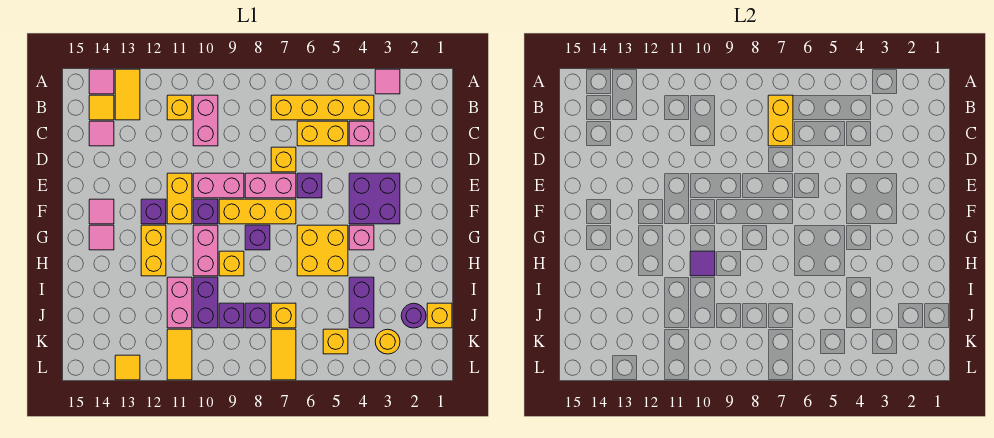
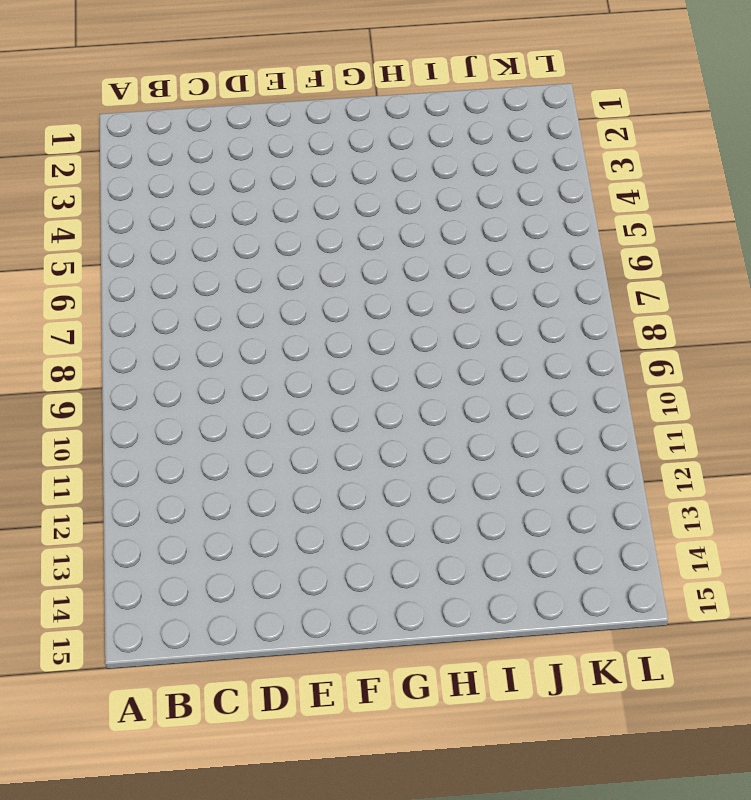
none -> pink 1x1 tile [375,69,400,94]
none -> yellow 1x2 tile [115,69,140,120]
none -> pink 1x1 tile [89,69,114,94]
none -> yellow 1x4 brick [271,95,374,120]

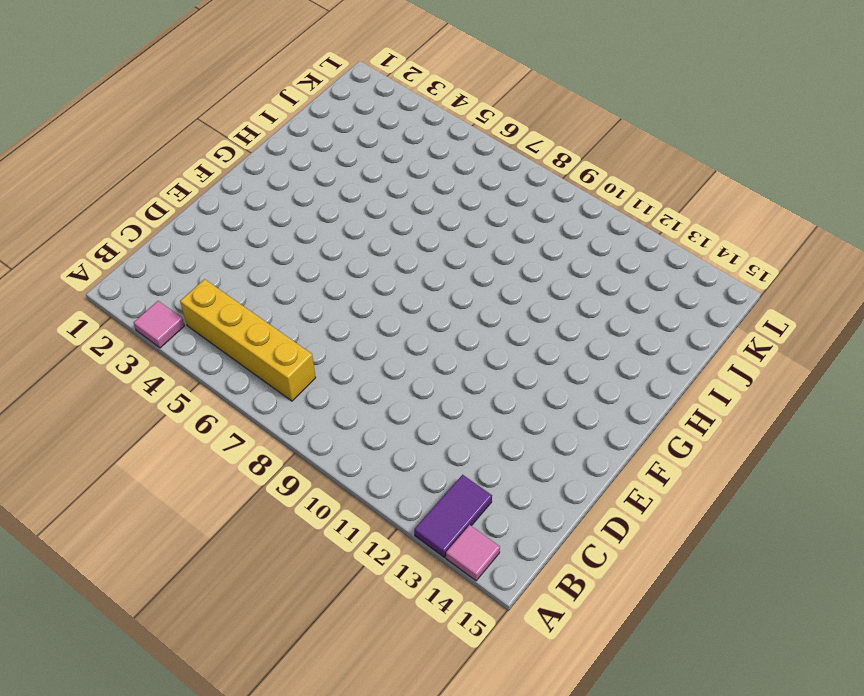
purple 1x2 tile [414,475,492,557] -> yellow 1x2 tile [115,69,140,120]
none -> pink 1x2 brick [193,95,218,146]
none -> yellow 1x1 brick [167,95,192,120]
none -> yellow 1x1 tile [89,95,114,120]
none -> pink 1x1 brick [349,121,374,146]

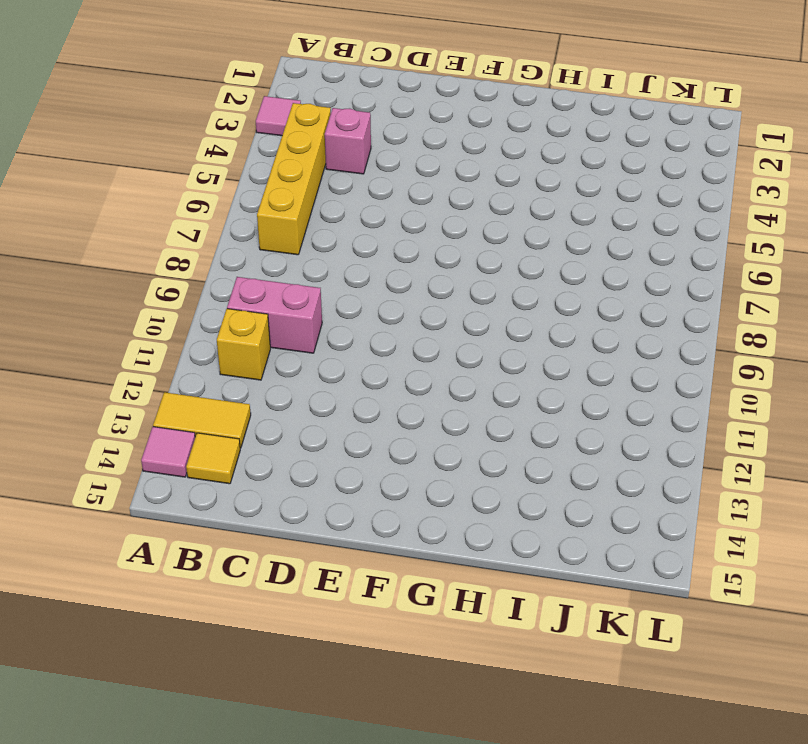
none -> yellow 1x2 brick [297,121,348,146]
none -> pink 1x1 tile [89,121,114,146]
none -> yellow 1x1 brick [271,147,296,172]
none -> purple 2x2 brick [349,173,400,224]

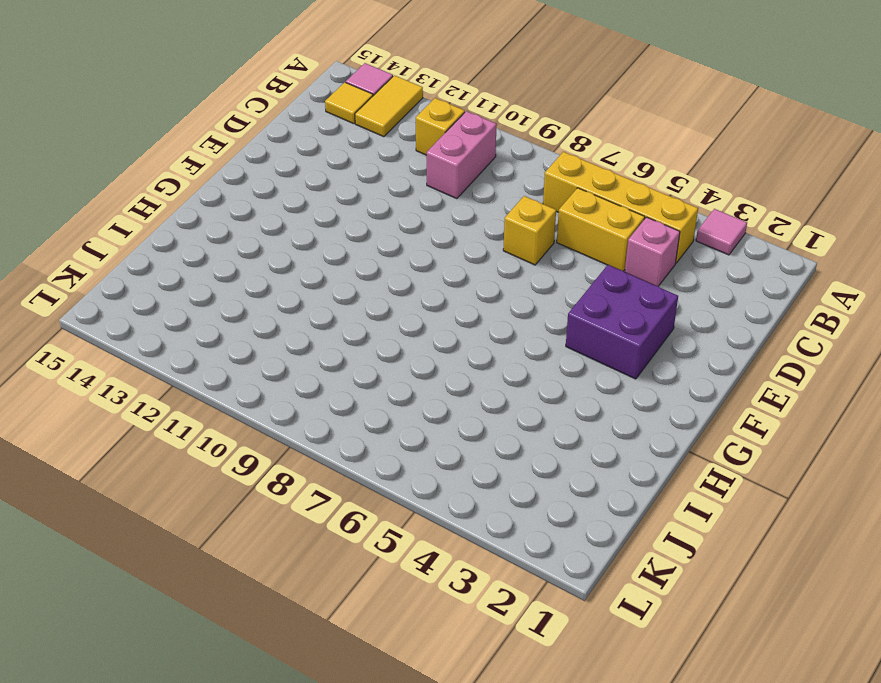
none -> pink 1x1 tile [89,121,114,146]
none -> purple 1x1 brick [297,173,322,198]
none -> pink 1x2 brick [245,173,296,198]
none -> pink 1x2 brick [193,173,244,198]

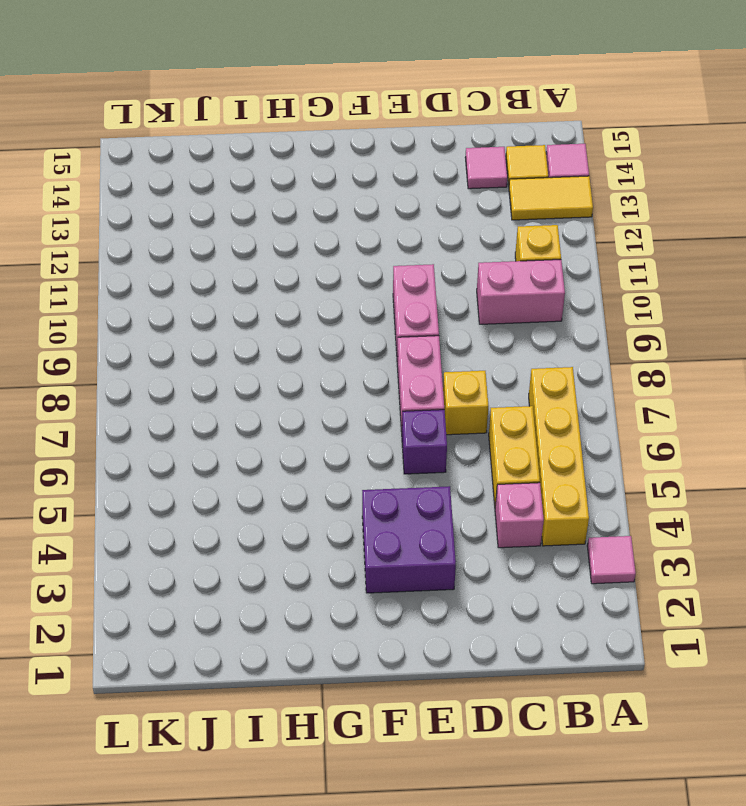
none -> yellow 1x2 brick [167,173,192,224]
none -> yellow 1x3 brick [219,199,296,224]
none -> purple 1x1 brick [193,199,218,224]
none -> purple 1x1 brick [141,199,166,224]

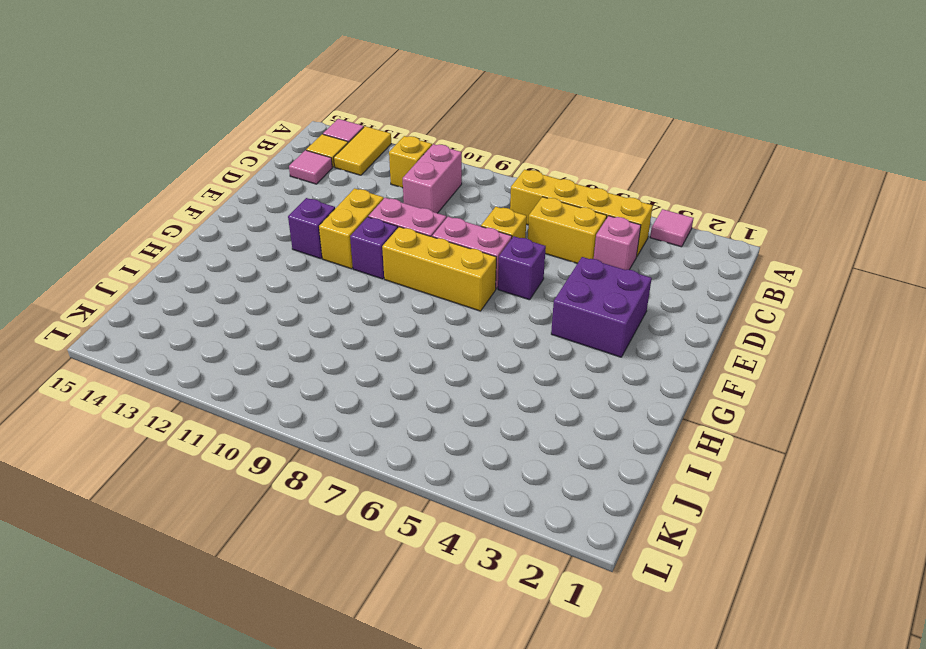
none -> pink 1x1 tile [89,199,114,224]
none -> pink 1x1 brick [349,225,374,250]
none -> yellow 2x2 brick [297,225,348,276]
none -> purple 1x1 brick [245,225,270,250]

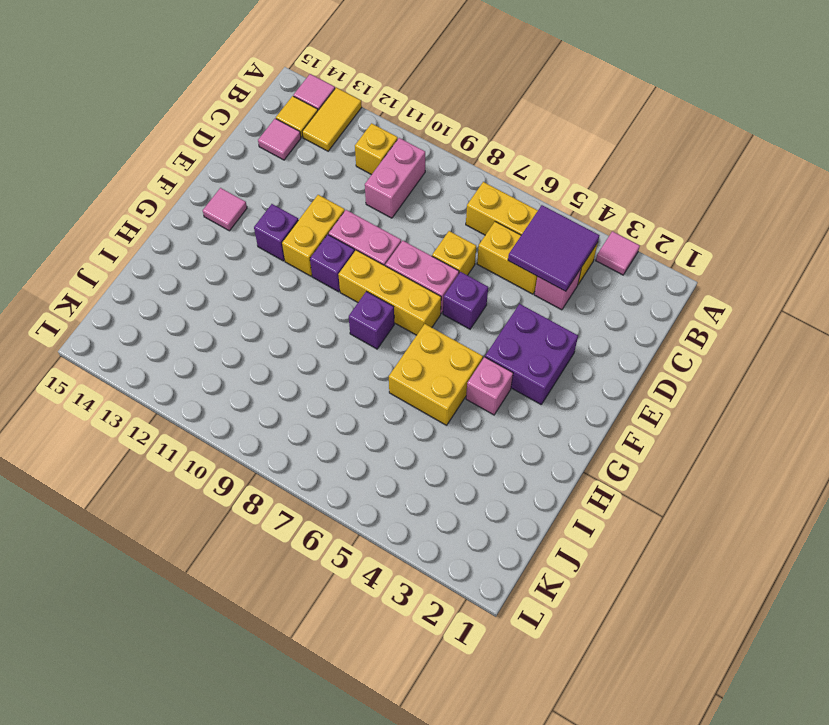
purple 2x2 tile [508,205,599,291] -> none
none -> pink 1x2 brick [193,225,218,276]
none -> yellow 1x2 brick [141,225,166,276]
none -> pink 1x1 tile [89,225,114,250]
none -> yellow 1x1 brick [219,251,244,276]

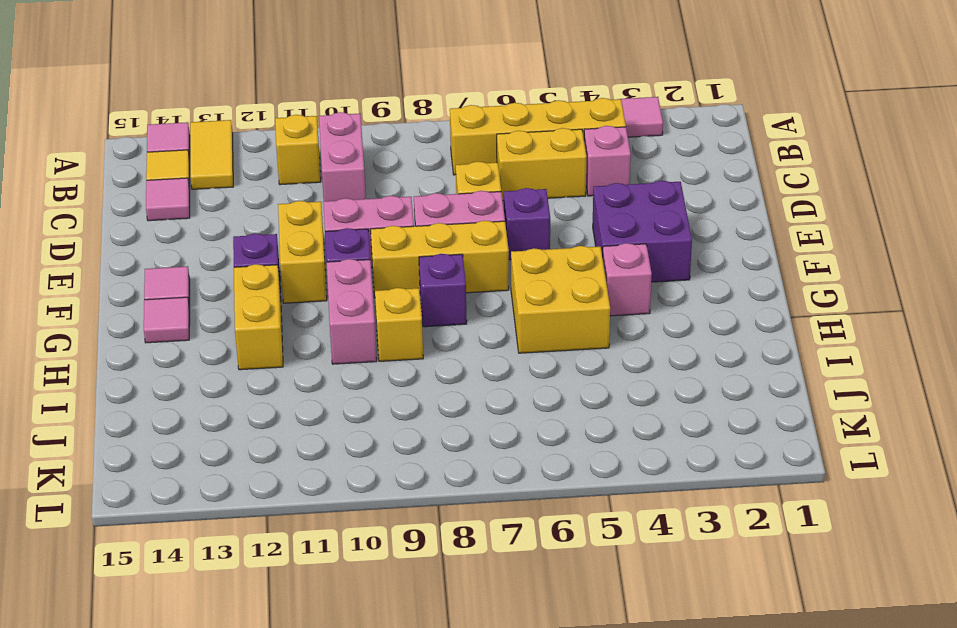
none -> purple 1x2 brick [349,277,374,328]
none -> purple 1x2 brick [193,277,218,328]
none -> pink 1x2 brick [167,277,192,328]
none -> yellow 1x1 brick [427,303,452,328]

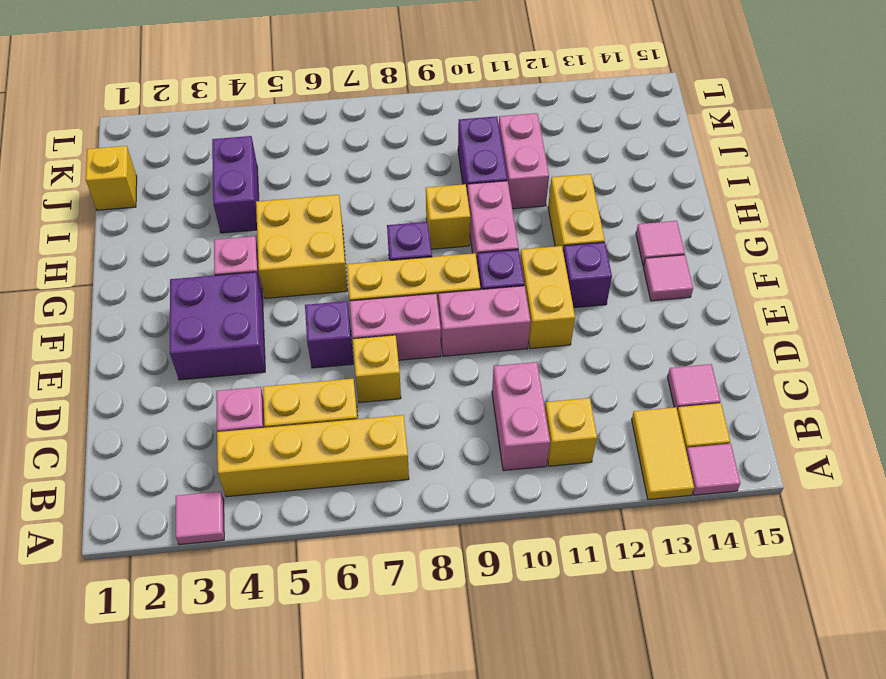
none -> purple 1x1 round brick [401,303,426,328]
none -> yellow 1x1 brick [271,303,296,328]
none -> purple 1x1 brick [245,303,270,328]
none -> purple 1x1 brick [219,303,244,328]

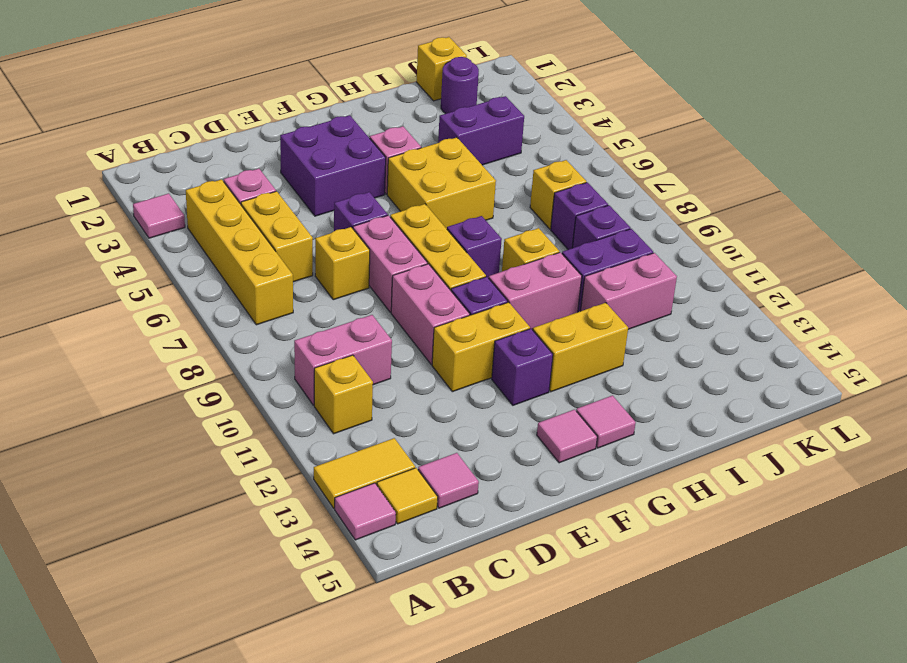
none -> yellow 1x1 round brick [375,329,400,354]
none -> yellow 1x1 brick [323,329,348,354]
none -> yellow 1x2 tile [271,329,296,380]
none -> yellow 1x2 tile [167,329,192,380]

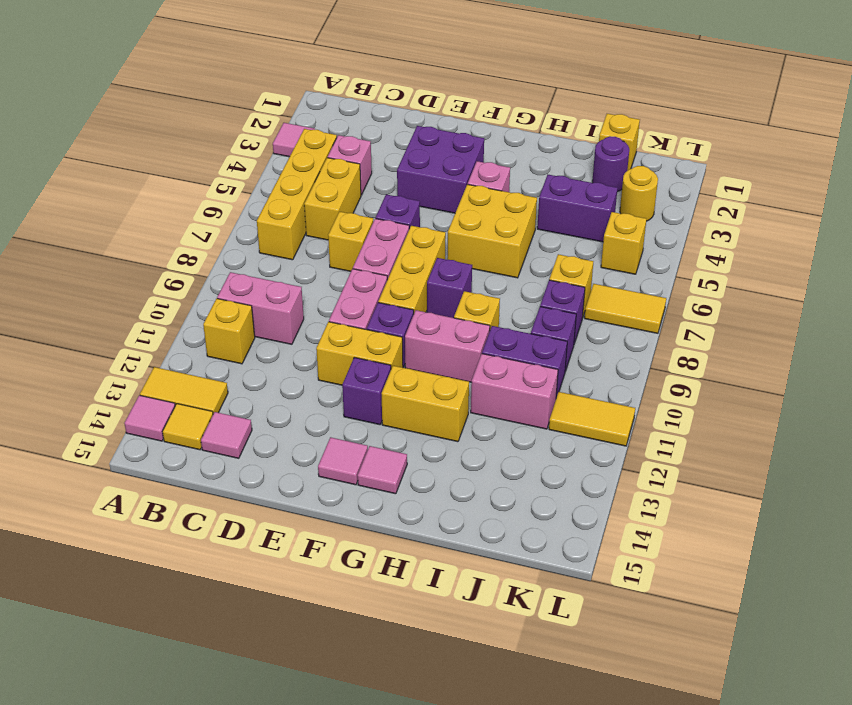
none -> yellow 1x1 tile [115,355,140,380]
none -> yellow 1x2 brick [768,95,793,146]
none -> purple 1x1 tile [690,251,715,276]

